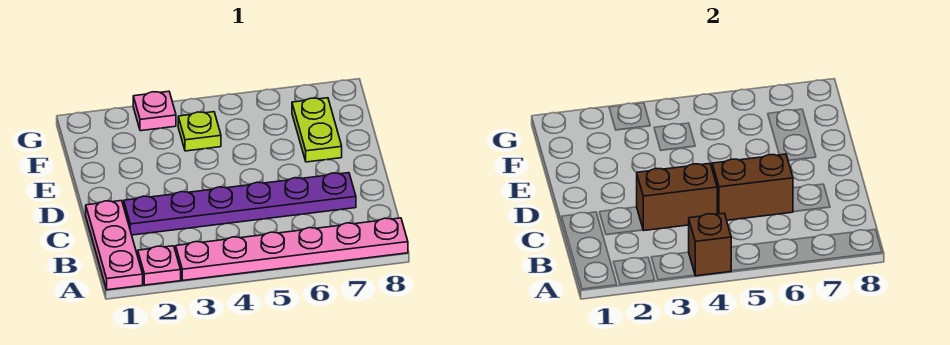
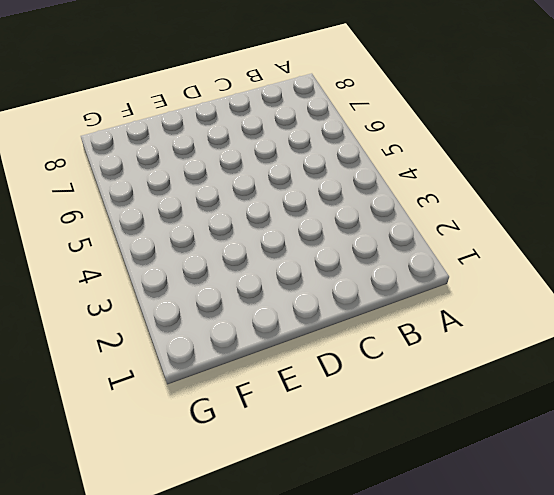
none -> pink 1x3 plate [86,201,143,290]
none -> pink 1x1 plate [138,246,181,285]

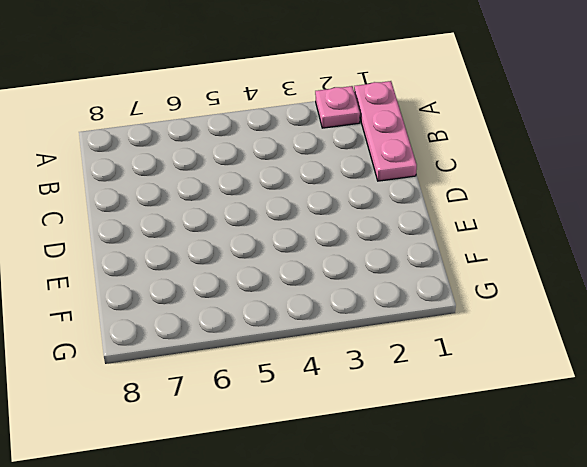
none -> pink 1x6 plate [176,218,408,280]
none -> purple 1x6 plate [124,173,356,235]

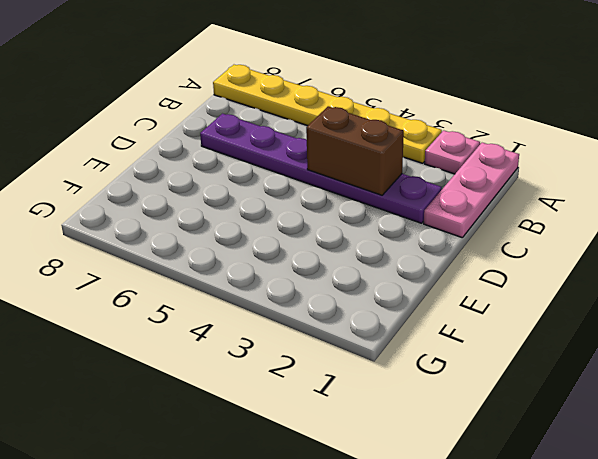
yellow 1x6 plate [213,65,442,163] -> pink 1x6 plate [176,218,408,280]
none -> lime 1x2 plate [292,98,342,162]
none -> lime 1x1 plate [178,112,221,151]

